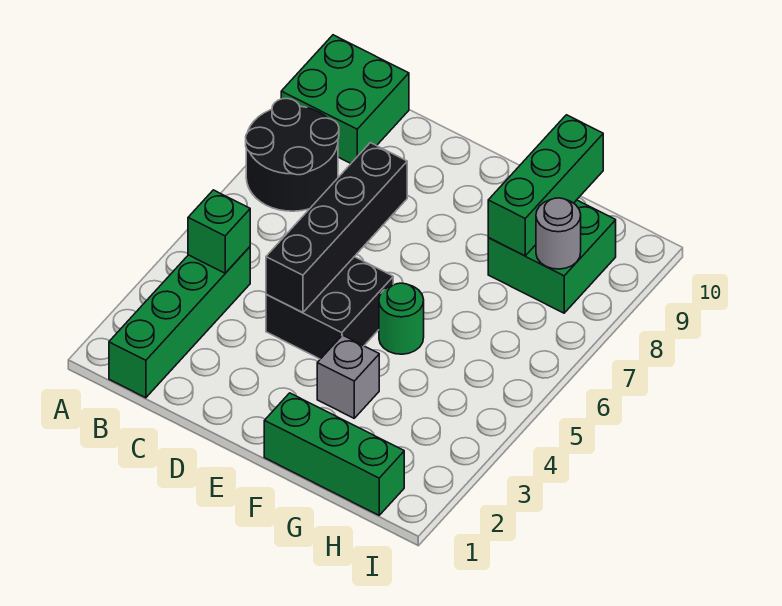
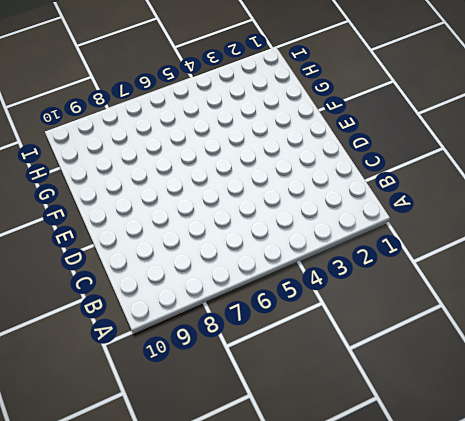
none -> black 2x2 round brick [246,98,339,211]
none -> green 2x2 brick [281,35,409,163]
none -> green 1x4 brick [109,247,250,398]

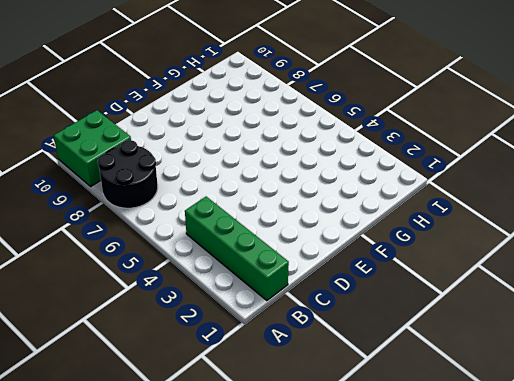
none -> black 2x2 brick [266,257,393,359]
none -> green 1x3 brick [264,393,404,515]
none -> grey 1x1 brick [317,335,379,418]

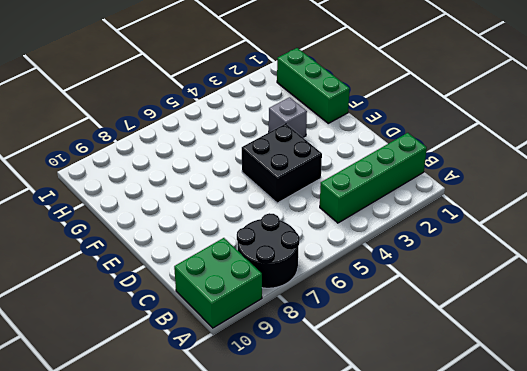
none -> green 1x1 round brick [379,283,424,354]
none -> green 2x2 brick [488,200,616,313]
none -> green 1x1 brick [188,190,250,273]

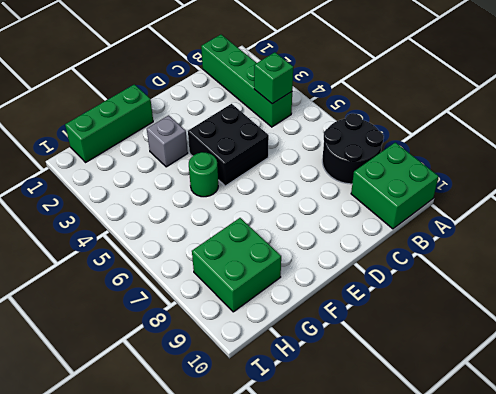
none -> black 1x4 brick [266,143,407,312]
none -> green 1x3 brick [488,115,603,256]
none -> grey 1x1 round brick [536,198,581,269]

